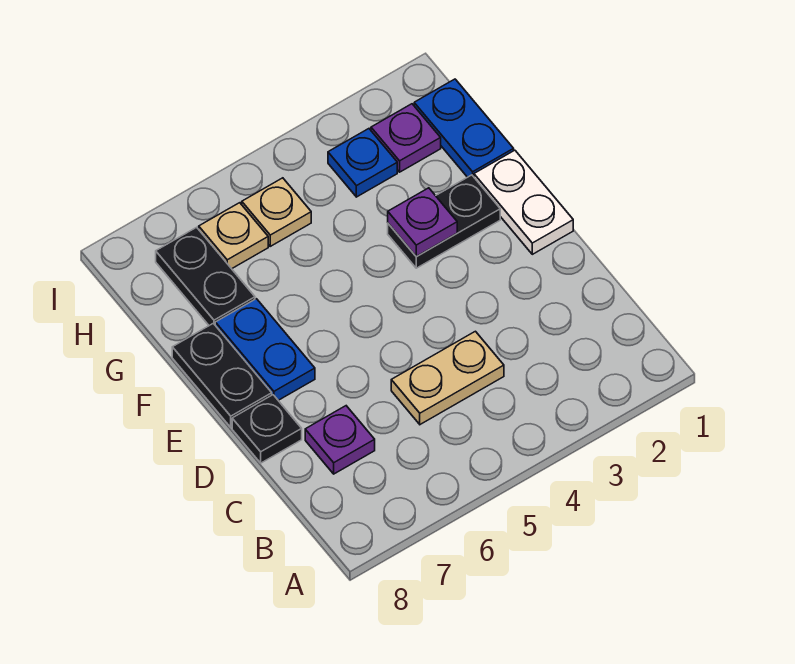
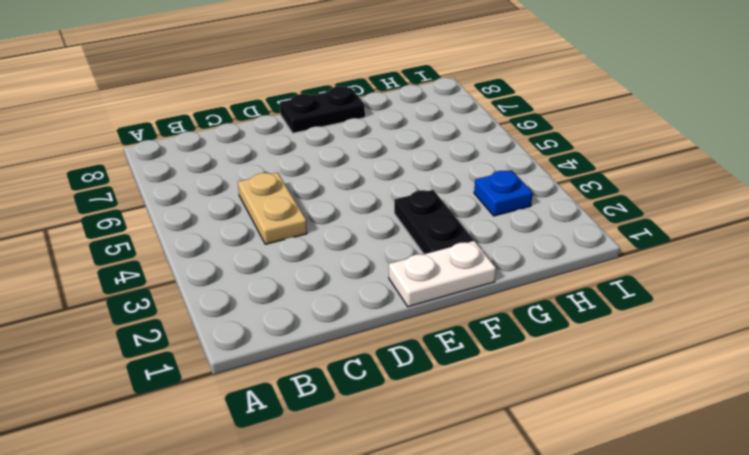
none -> purple 1x1 plate [305,406,375,474]
none -> black 1x1 plate [232,395,302,463]
none -> blue 1x2 plate [215,299,315,400]

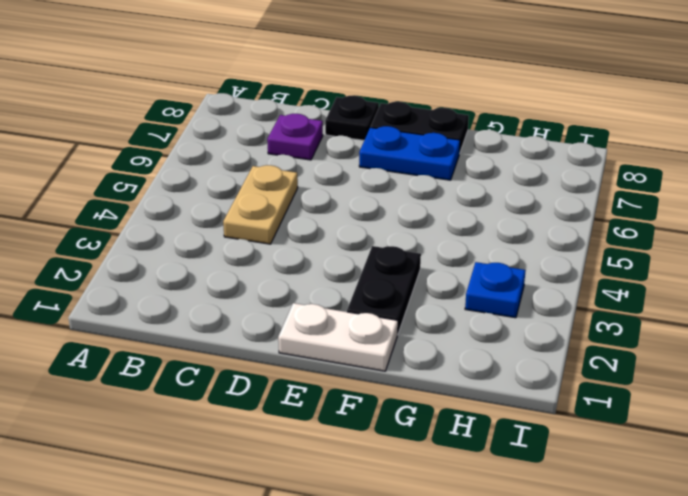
none -> blue 1x2 plate [414,79,514,177]
none -> black 1x2 plate [156,227,255,325]
none -> purple 1x1 plate [371,104,441,172]

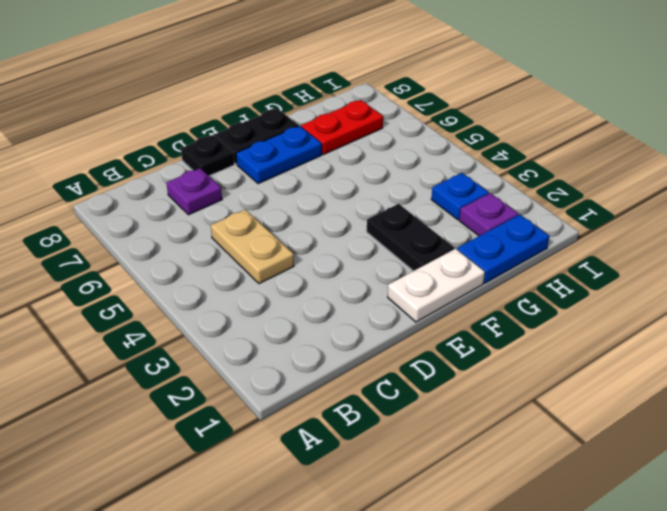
red 1x2 plate [301,100,383,155] -> black 1x2 plate [156,227,255,325]
none -> tan 1x1 plate [242,178,311,246]
none -> tan 1x1 plate [199,203,268,269]
none -> purple 1x1 plate [388,188,457,257]

